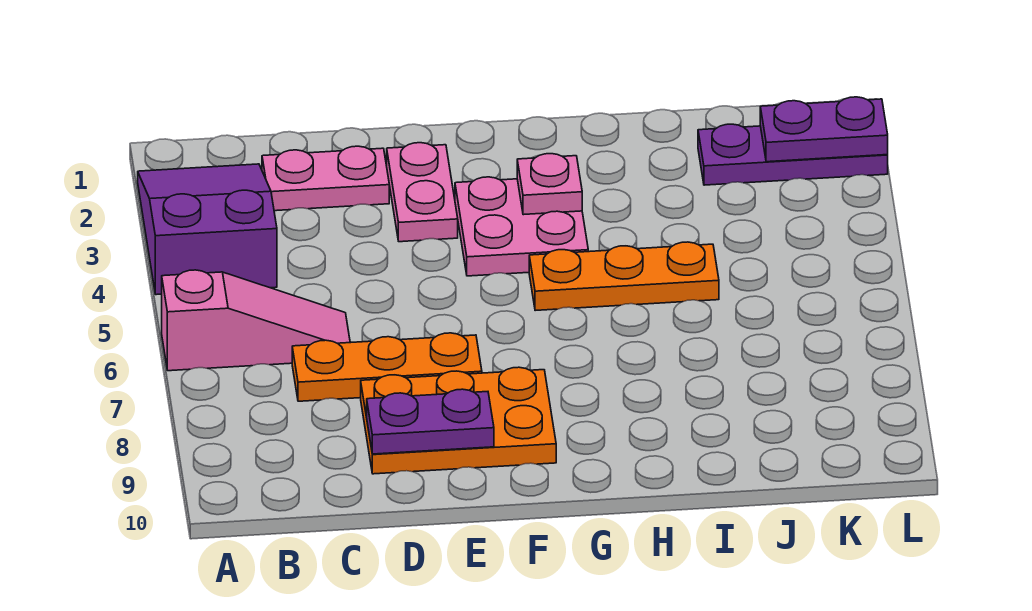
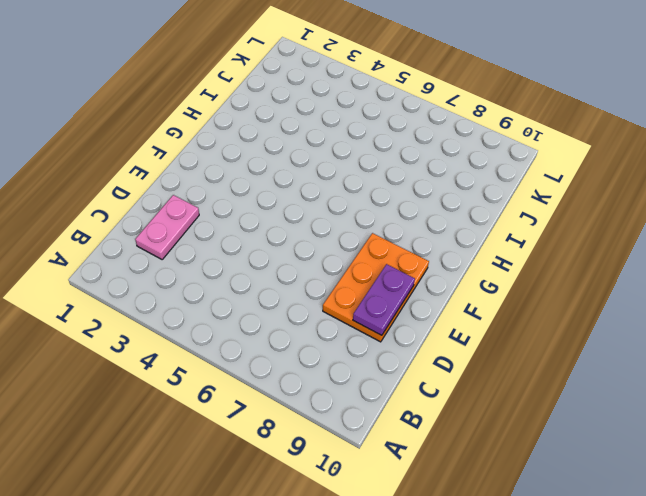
none -> purple 2x3 slope [138,164,277,295]
none -> pink 1x3 slope [162,270,350,371]
none -> orange 1x3 plate [292,333,482,401]

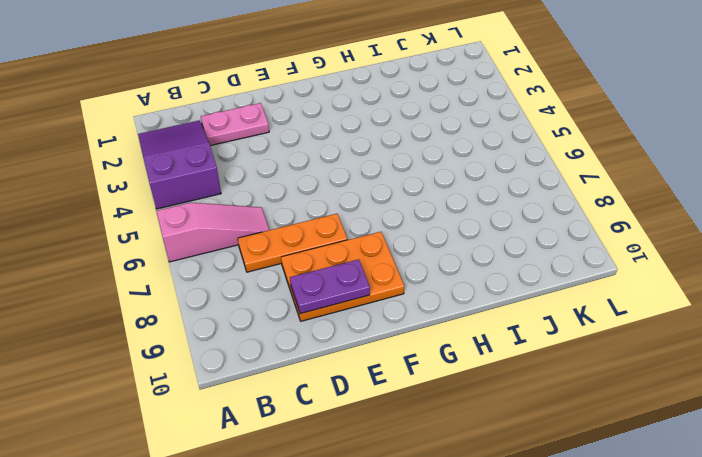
none -> pink 1x2 plate [387,143,458,242]
none -> pink 2x2 plate [455,177,588,276]
none -> orange 1x3 plate [529,242,719,311]

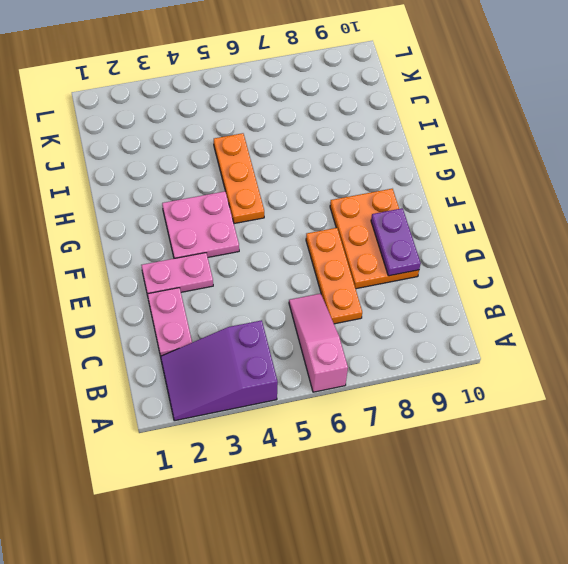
none -> purple 1x3 plate [698,124,888,185]
none -> pink 1x1 plate [517,154,582,215]
none -> purple 1x2 plate [760,97,888,162]

